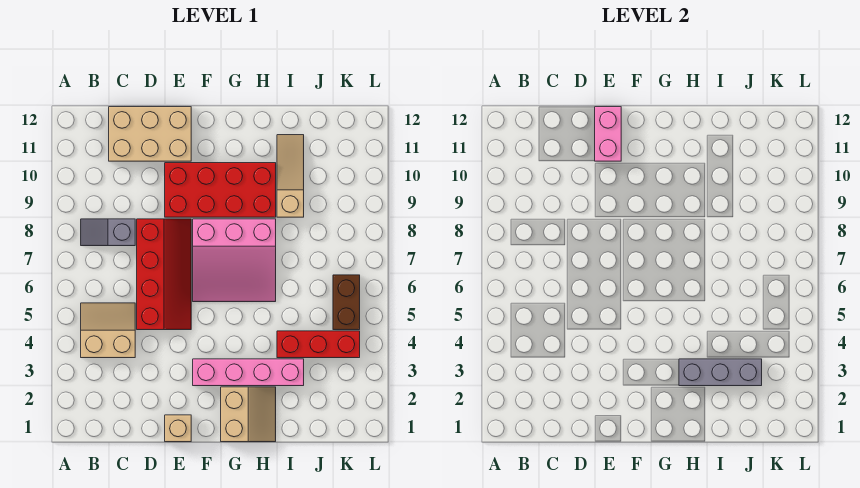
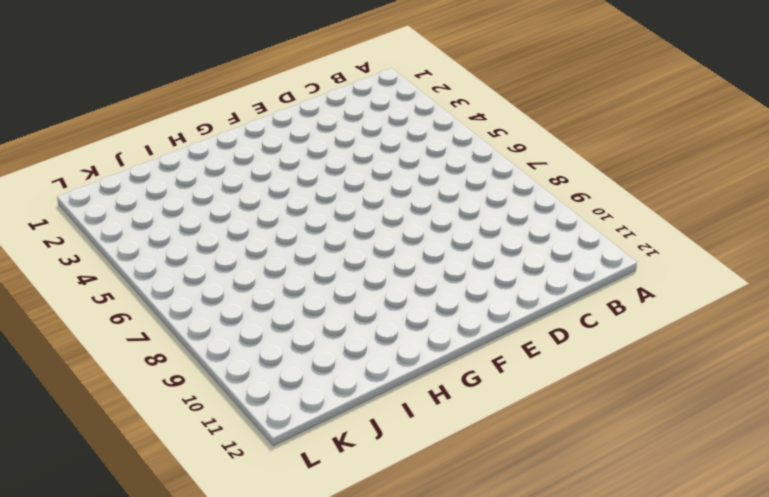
none -> tan 2x2 slope [81,303,135,358]
none -> grey 1x2 slope [81,219,135,246]
none -> tan 2x3 brick [109,107,191,161]

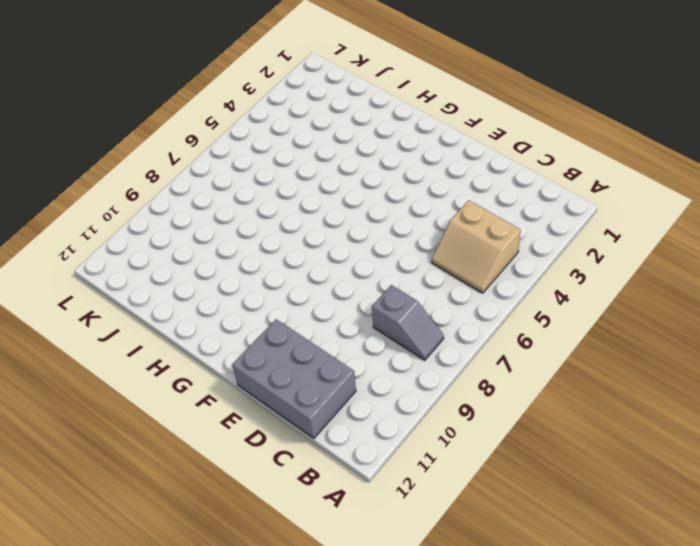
grey 2x3 brick [232,319,356,438] -> tan 2x3 brick [109,107,191,161]
none -> red 2x4 slope [137,219,191,330]
none -> tan 1x1 brick [165,415,191,442]
none -> red 2x4 brick [165,163,276,217]

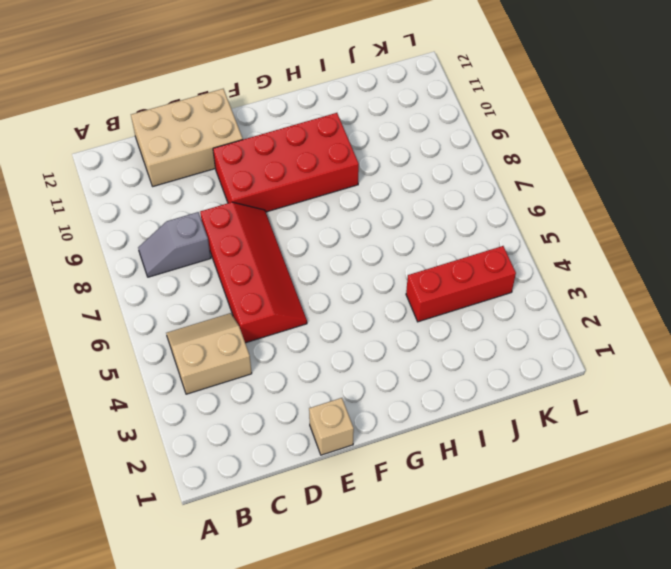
none -> pink 1x4 brick [193,359,304,386]
none -> pink 3x3 slope [193,219,276,302]
none -> tan 2x2 slope [221,387,276,442]

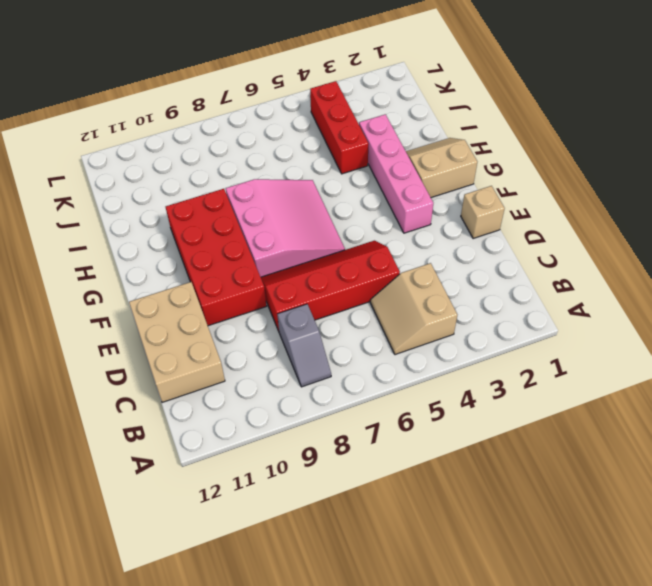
none -> tan 1x3 slope [277,135,304,217]
none -> brown 1x2 brick [333,275,360,330]
none -> pink 1x2 brick [595,107,621,161]

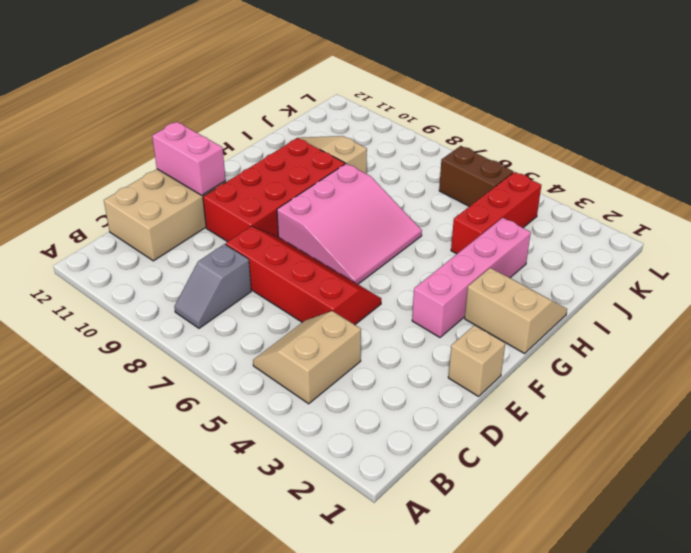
none -> grey 1x3 brick [679,359,762,386]

